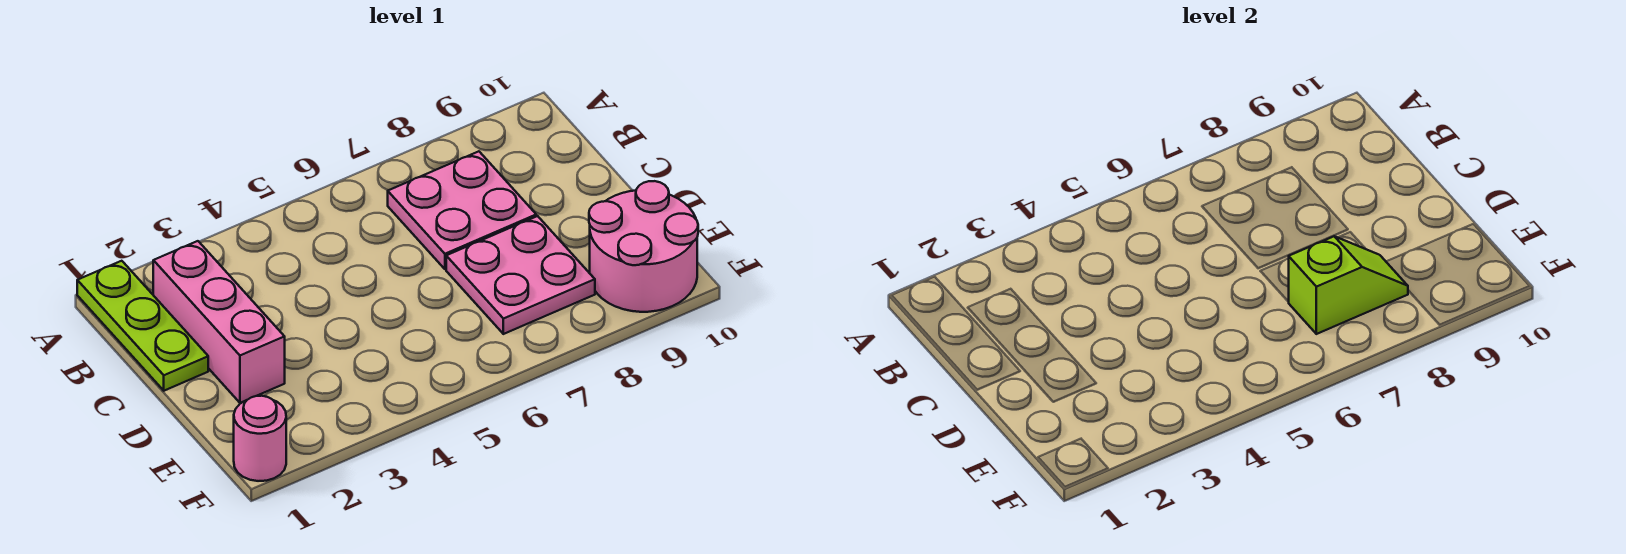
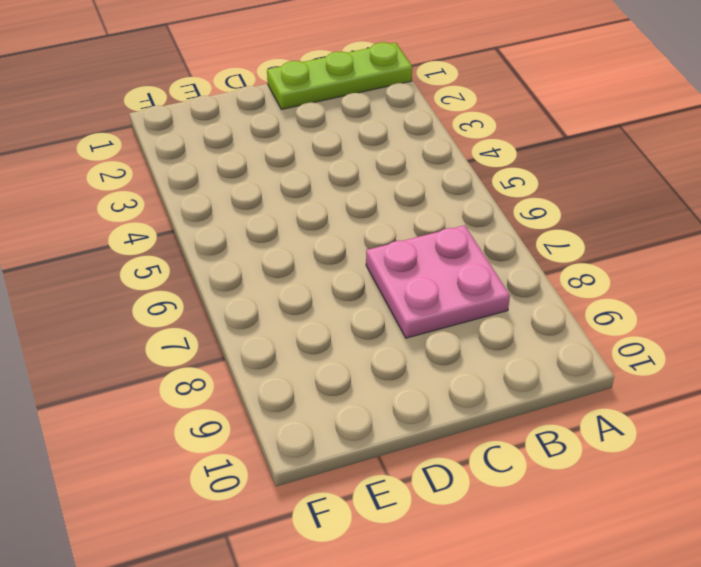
none -> pink 1x3 brick [153,241,285,403]
none -> pink 2x2 plate [446,216,595,334]

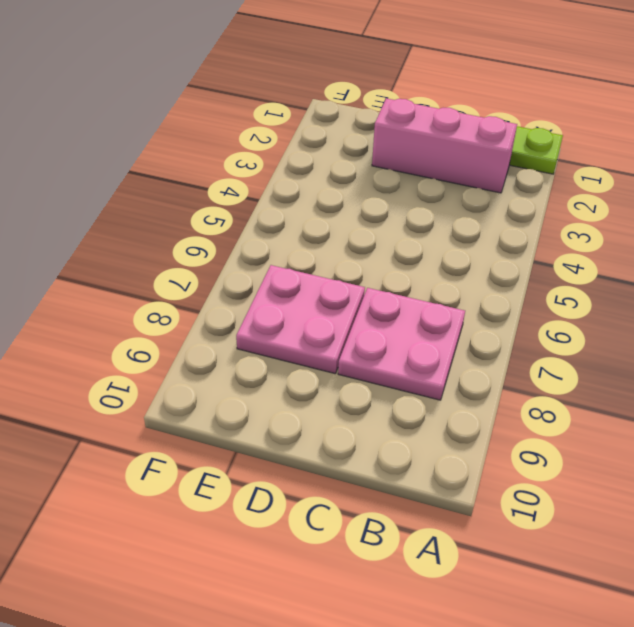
none -> pink 2x2 round brick [589,181,698,312]
none -> pink 1x1 round brick [234,396,286,481]

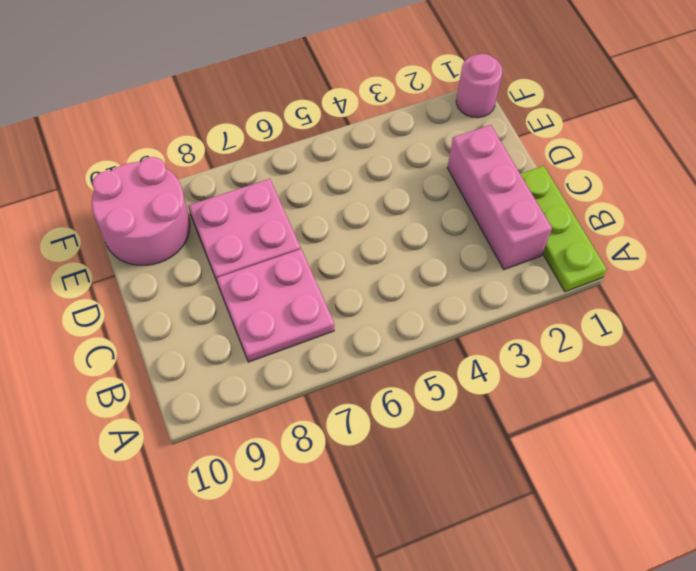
none -> lime 1x2 slope [1289,236,1408,334]

